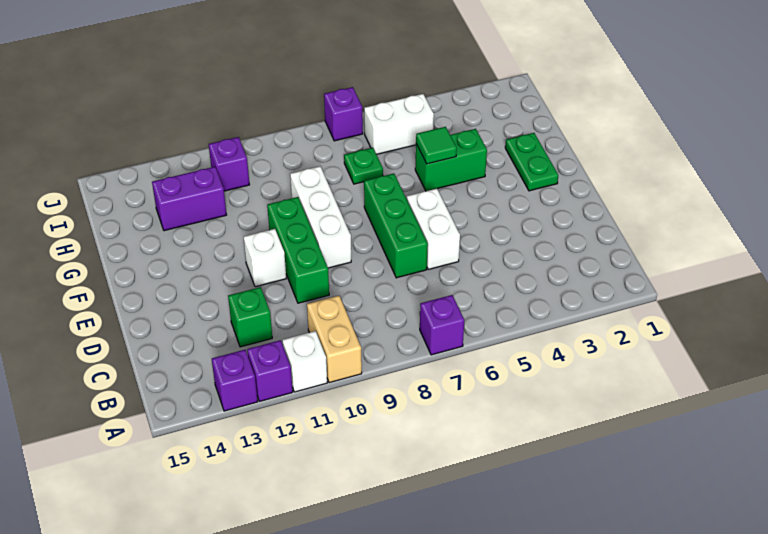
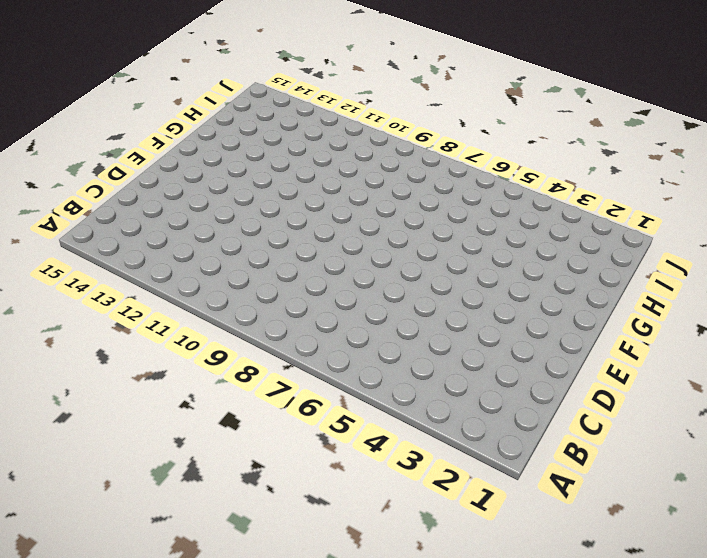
none -> purple 1x1 brick [420,295,464,355]
none -> tan 1x2 brick [307,296,362,383]
none -> white 1x1 brick [283,331,327,392]

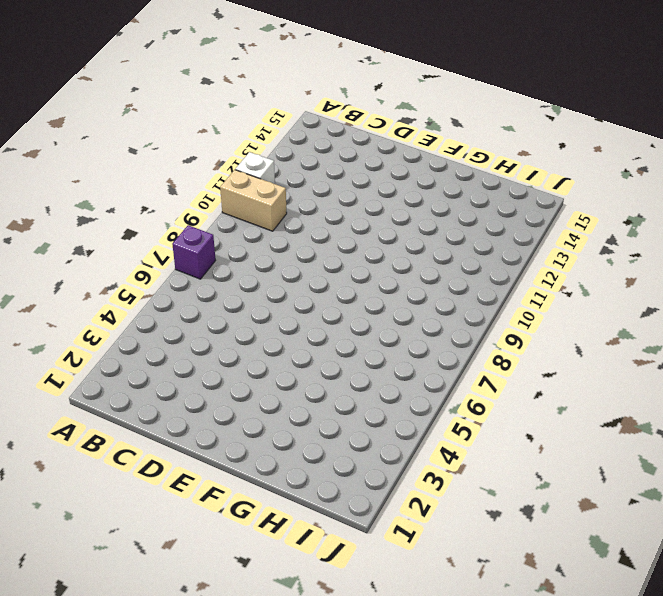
none -> purple 1x1 brick [247,340,293,401]
none -> purple 1x1 brick [212,350,258,411]
none -> green 1x1 brick [228,287,272,347]

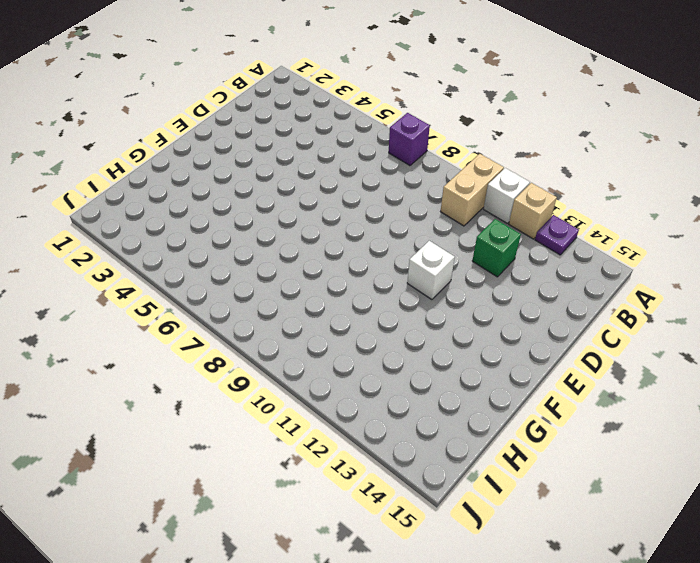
tan 1x1 brick [509,183,557,239] -> purple 1x1 brick [247,340,293,401]
purple 1x1 plate [535,215,579,255] -> purple 1x1 brick [212,350,258,411]
none -> white 1x2 brick [407,189,460,269]
none -> green 1x3 brick [364,174,428,278]
none -> green 1x3 brick [267,197,329,303]

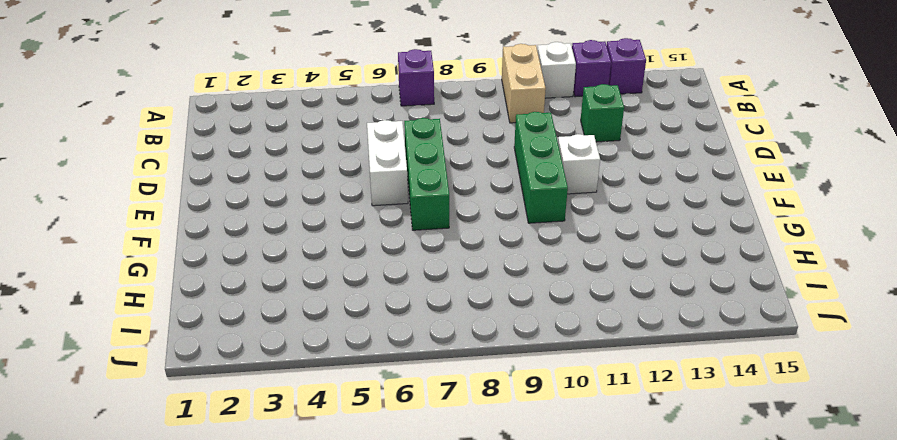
none -> white 1x3 brick [290,166,351,268]
none -> green 1x2 plate [505,133,558,191]
none -> green 1x2 brick [415,129,487,191]

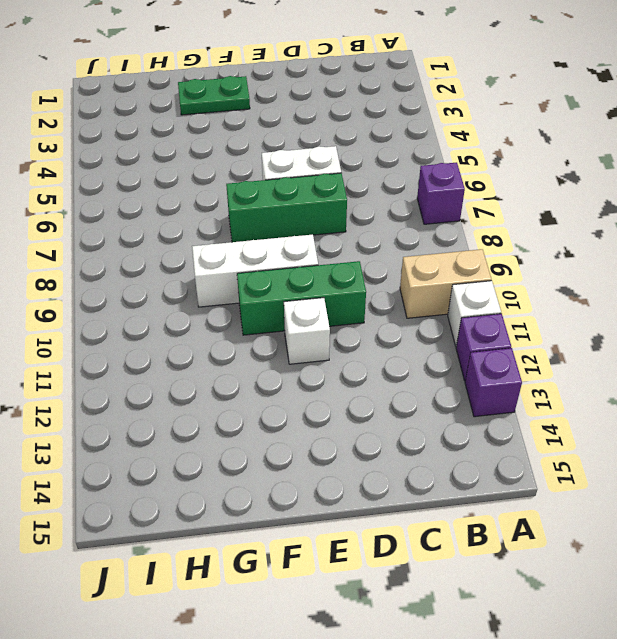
none -> green 1x1 brick [228,287,272,347]
none -> green 1x2 brick [415,129,487,191]
none -> green 1x1 plate [344,148,383,184]

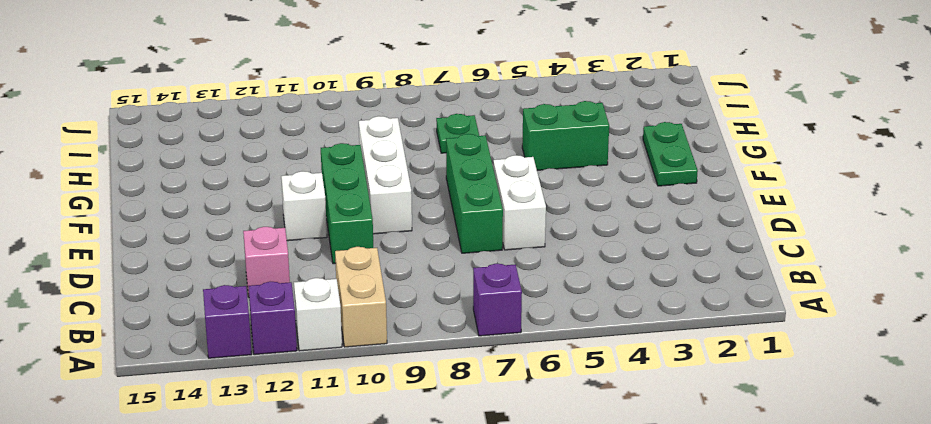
pink 1x1 brick [243,227,290,297] -> green 1x1 brick [228,287,272,347]
none -> purple 1x2 brick [152,167,226,231]
none -> white 1x2 brick [364,94,434,154]
none -> purple 1x1 brick [209,137,250,191]

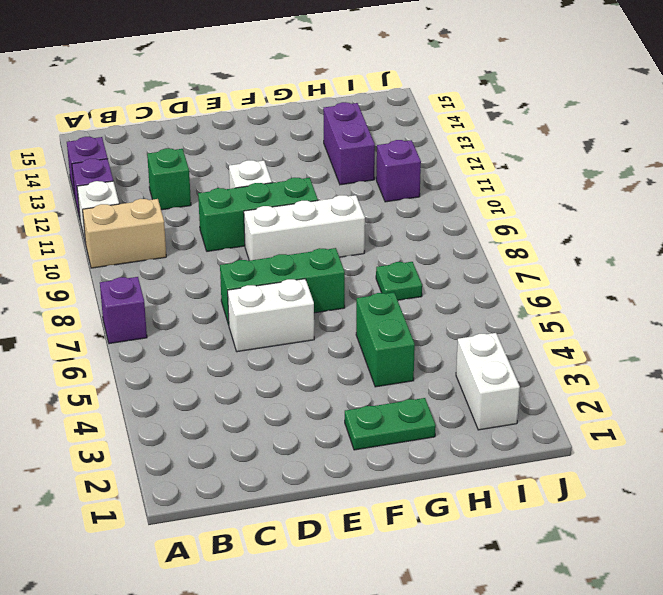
white 1x2 brick [456,333,520,430] -> white 1x2 brick moved to [364,94,434,154]
none -> purple 1x1 brick [324,87,363,141]
none -> green 1x1 tile [416,127,457,164]

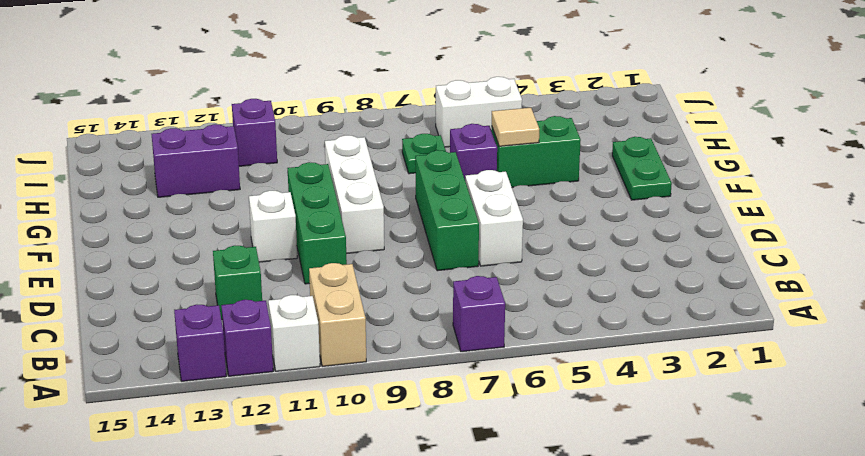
tan 1x1 tile [492,108,539,146] -> green 1x1 tile [416,127,457,164]
purple 1x1 brick [450,124,497,179] -> purple 1x1 brick moved to [324,87,363,141]

